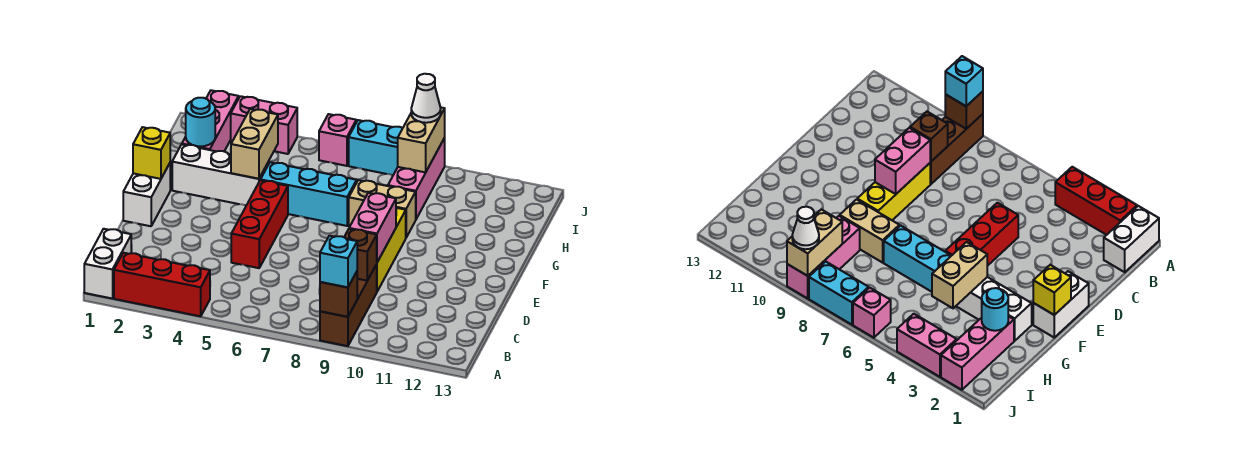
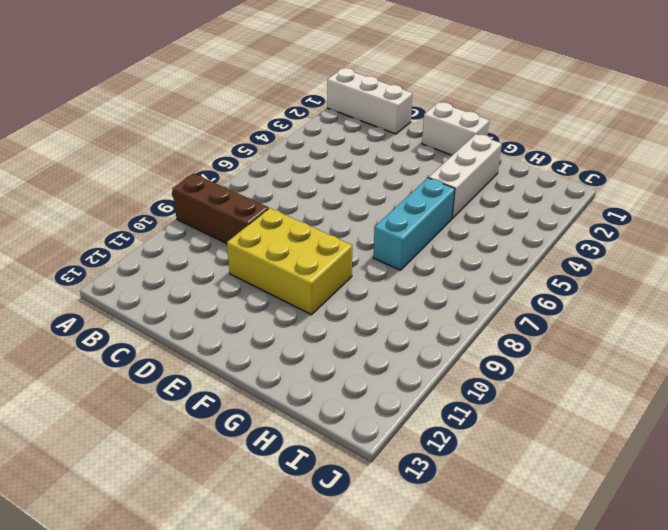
white 1x3 brick [327,68,412,134] -> white 1x2 brick [84,229,131,298]
yellow 2x3 brick [227,208,352,315] -> yellow 1x3 brick [377,208,406,291]
none -> red 1x3 brick [114,253,210,316]
none -> red 1x3 brick [231,180,288,268]
none -> tan 1x2 brick [349,180,416,237]

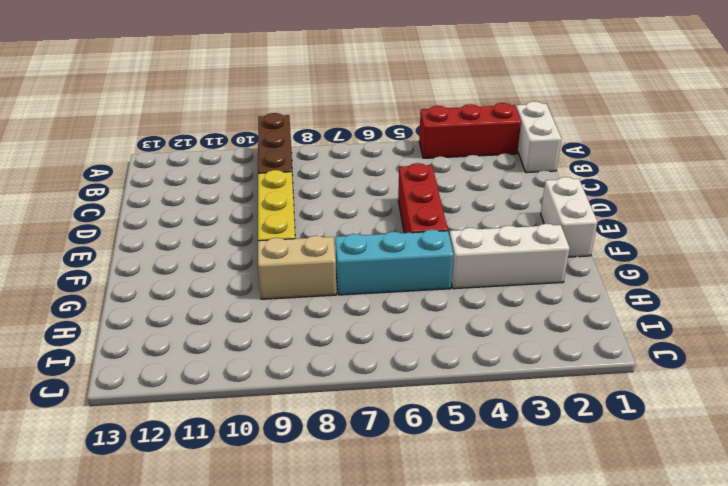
none -> pink 1x3 brick [182,90,239,151]
none -> pink 1x3 brick [388,138,445,219]
none -> pink 1x2 brick [231,96,297,154]

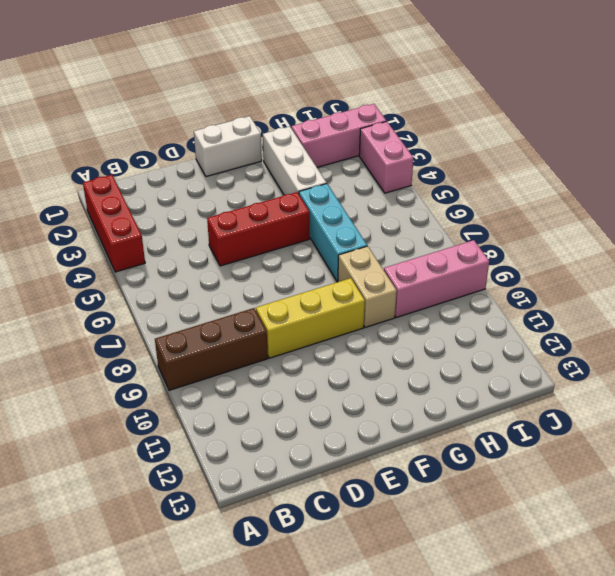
none -> white 1x2 brick [84,229,131,298]
none -> pink 1x1 brick [319,114,356,166]
none -> cyan 1x2 brick [349,120,403,175]

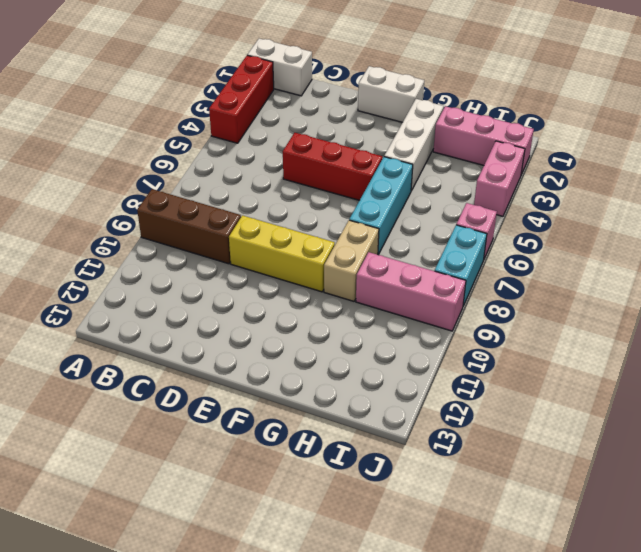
none -> brown 1x1 brick [320,272,357,317]
none -> brown 1x1 brick [344,229,377,281]
none -> pink 1x2 brick [349,193,396,262]

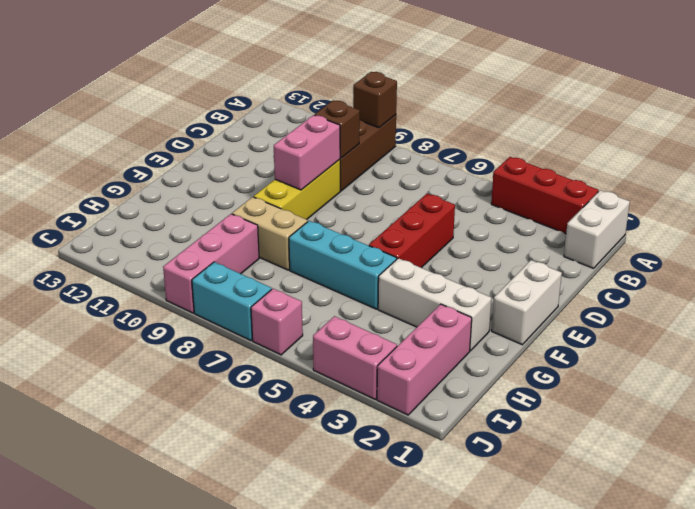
none -> yellow 1x1 brick [133,127,170,179]
none -> tan 1x2 brick [231,109,278,179]
none -> cyan 1x1 round brick [186,98,215,146]

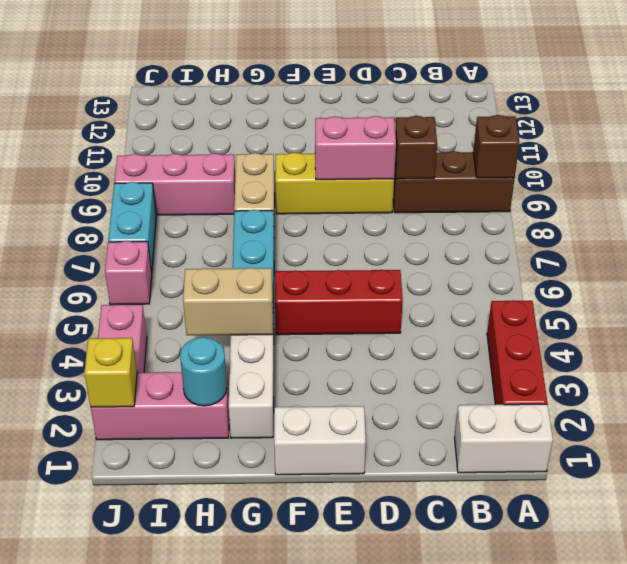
yellow 1x1 brick [84,338,137,407] -> yellow 1x1 brick moved to [133,127,170,179]
none -> tan 1x2 brick [398,108,445,172]
none -> cyan 1x1 brick [320,236,357,287]
none -> white 1x1 cone [411,74,441,123]

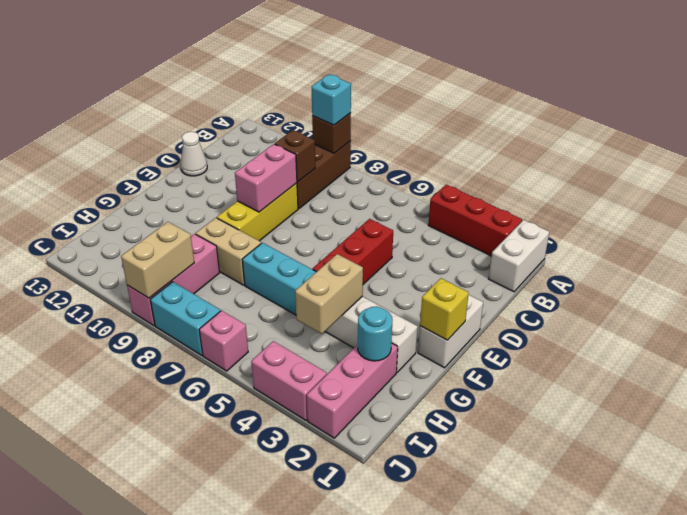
white 1x1 cone [181,132,207,176] -> white 1x1 cone moved to [411,74,441,123]

